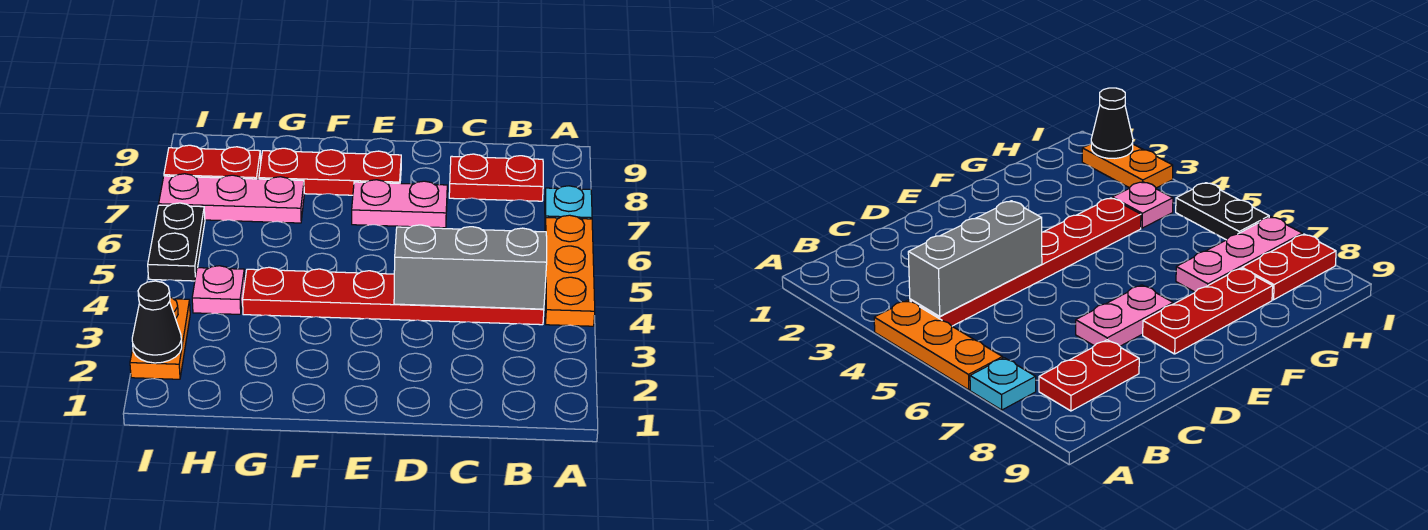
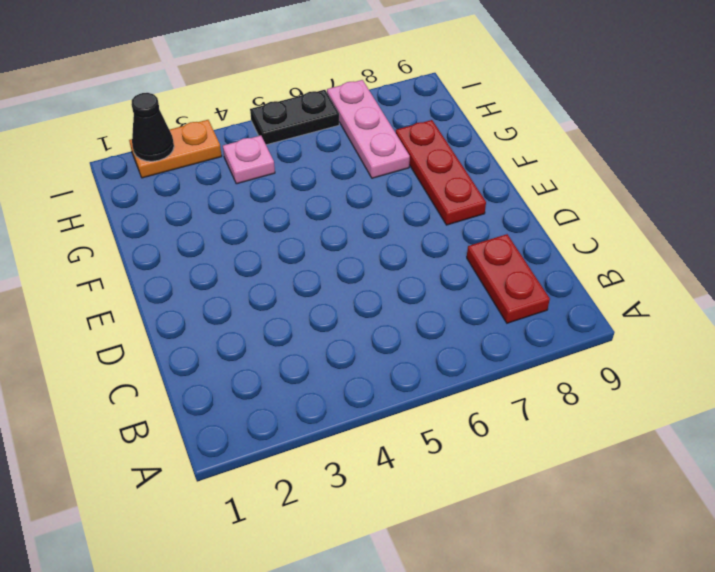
none -> orange 1x3 plate [545,215,595,326]
none -> cyan 1x1 plate [545,186,592,222]
none -> red 1x6 plate [243,267,544,325]

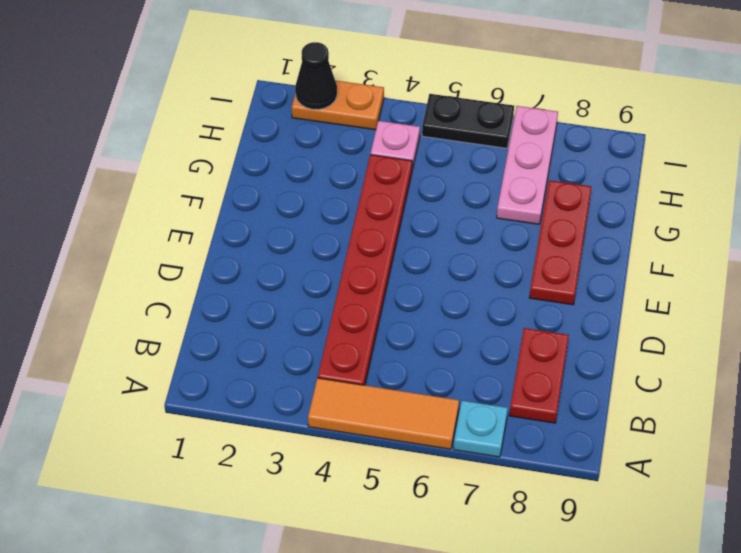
orange 1x3 tile [308,378,459,449] -> orange 1x3 plate [545,215,595,326]
none -> pink 1x2 plate [352,180,447,228]
none -> red 1x2 plate [164,145,261,179]
none -> grey 1x3 brick [394,225,547,309]

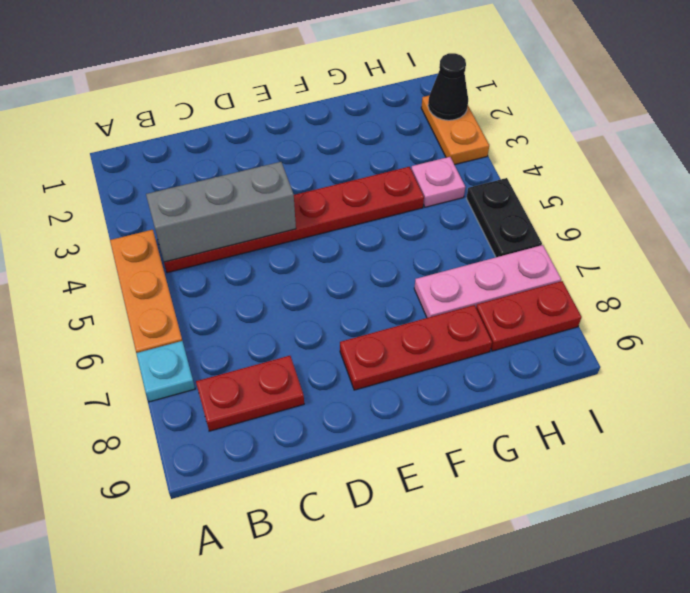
none -> pink 1x2 plate [352,180,447,228]

